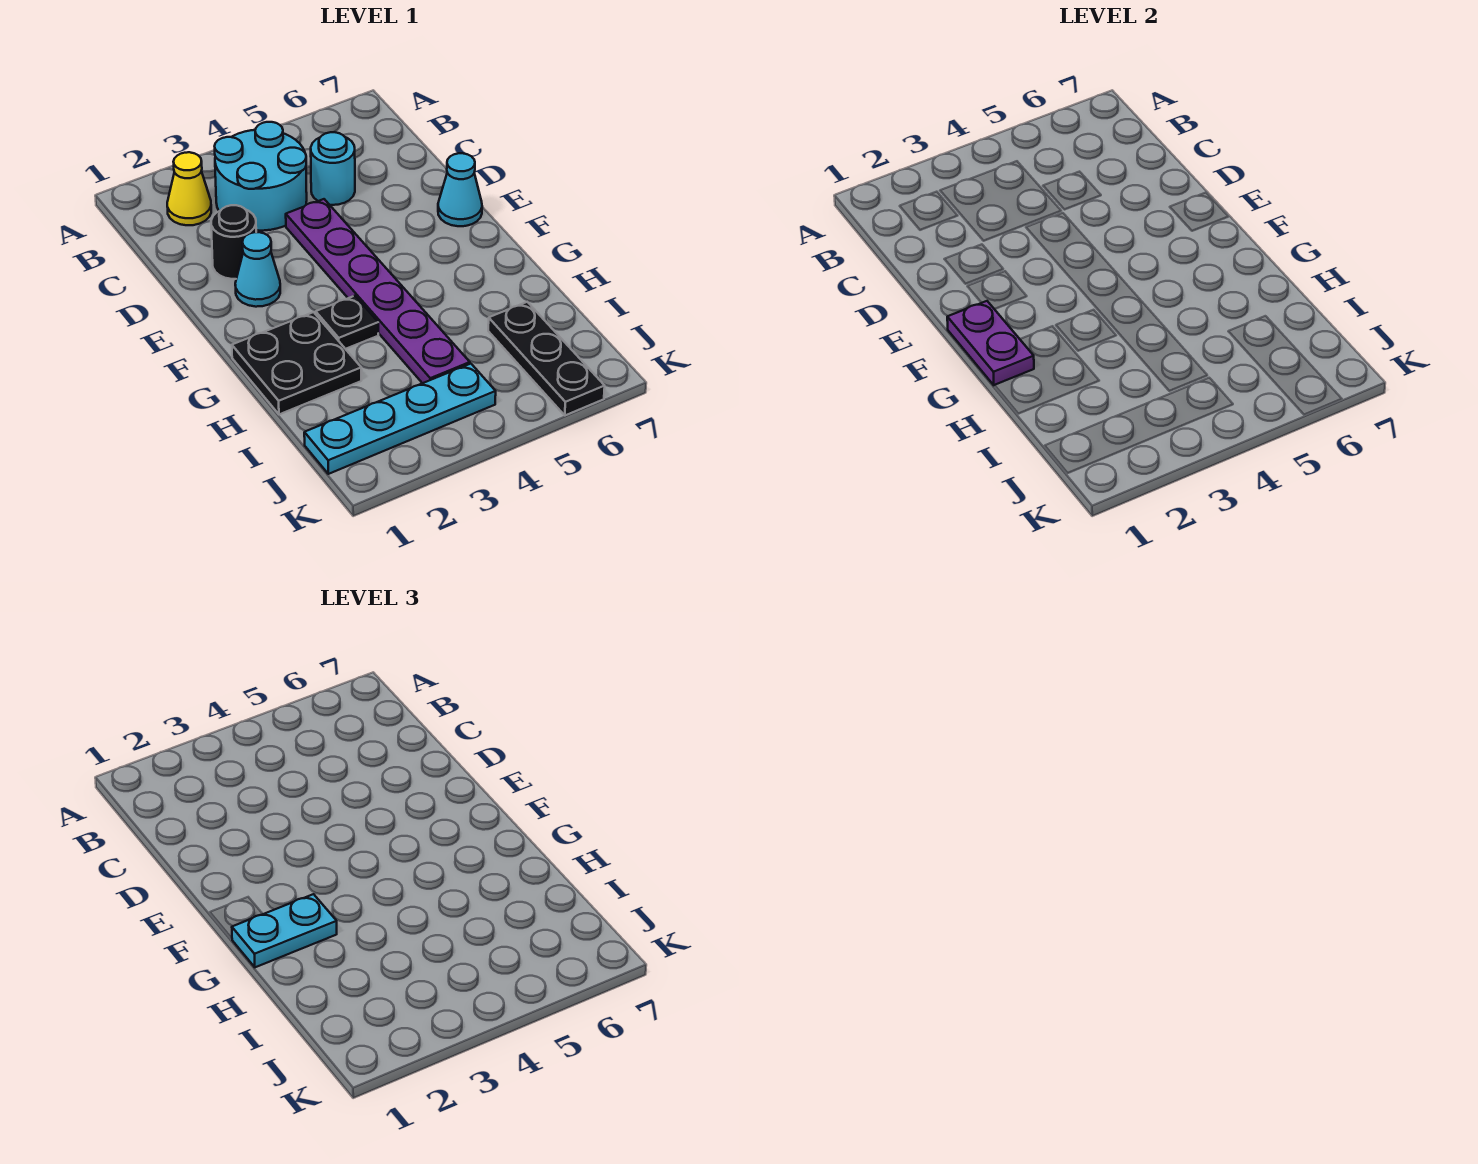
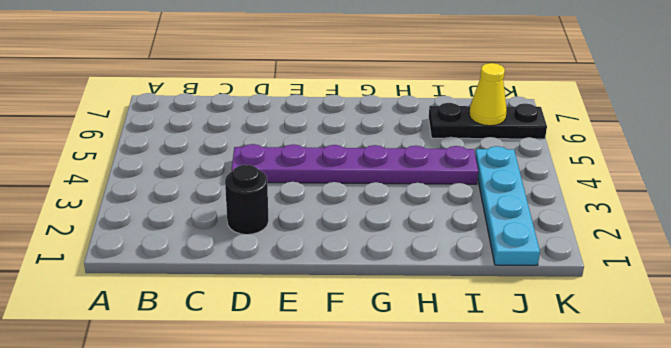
yellow 1x1 cone [469,63,507,126] -> yellow 1x1 cone moved to [167,152,211,225]
none -> cyan 2x2 round brick [215,122,307,231]
none -> cyan 1x1 round brick [311,132,355,205]
none -> cyan 1x1 cone [235,232,280,307]

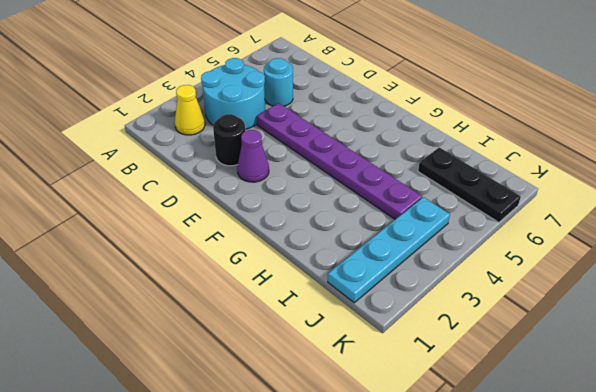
purple 1x1 cone [237,130,269,182] -> cyan 1x1 cone [235,232,280,307]
none -> cyan 1x1 cone [438,153,482,226]
none -> black 2x2 plate [232,312,361,414]
none -> black 1x1 plate [316,296,378,349]

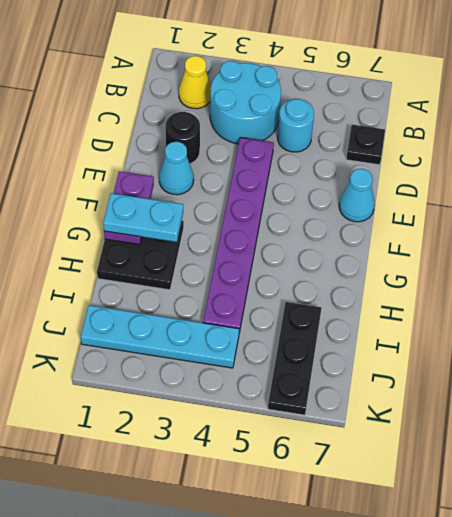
black 1x1 plate [346,125,385,165] -> black 1x1 plate moved to [316,296,378,349]

